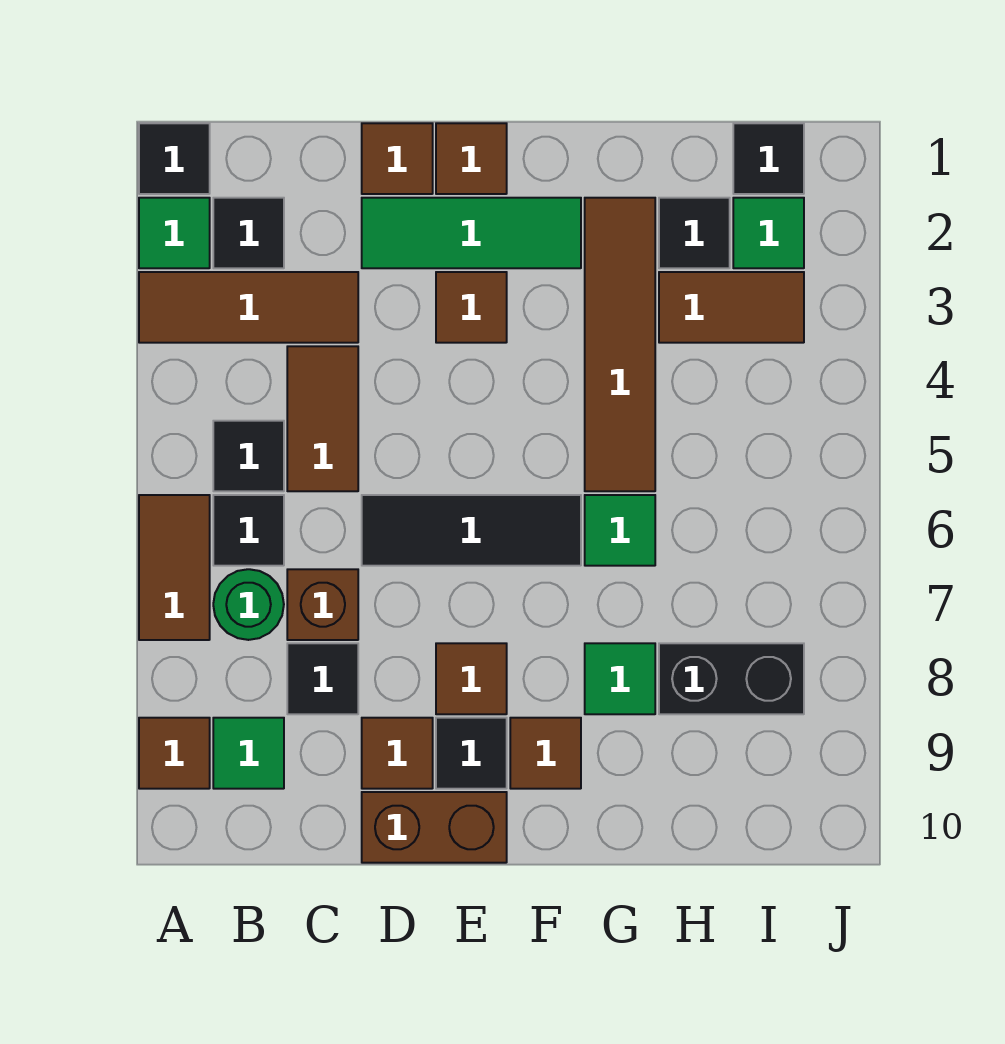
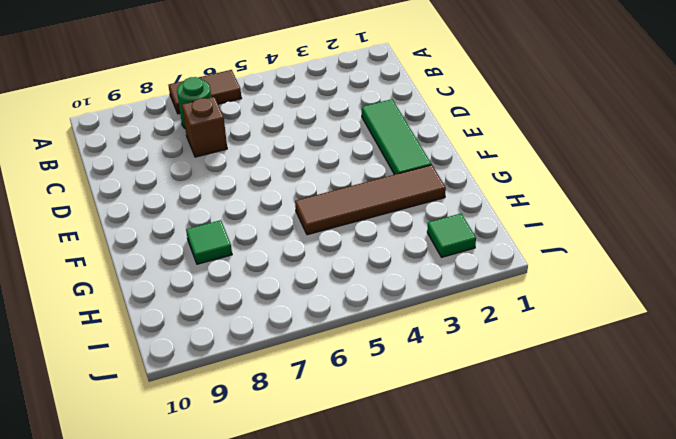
none -> black 1x1 tile [139,123,210,194]
none -> green 1x1 tile [139,198,210,268]
none -> brown 1x3 tile [139,272,358,343]
none -> brown 1x1 tile [139,718,210,789]

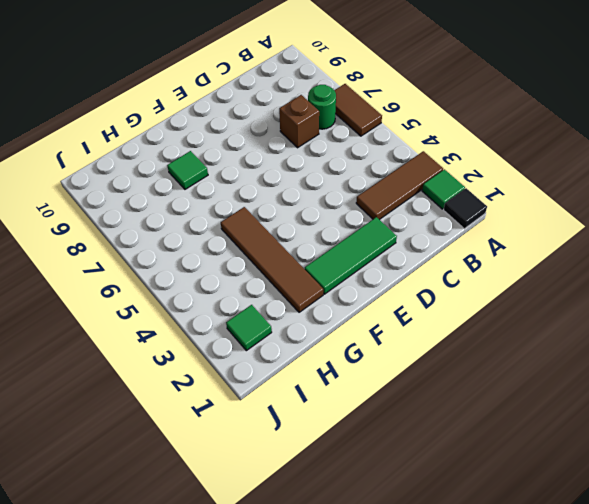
none -> brown 1x1 tile [139,718,210,789]
none -> black 1x1 tile [213,198,284,268]
none -> black 1x1 tile [213,421,284,491]
none -> black 1x1 tile [213,495,284,566]

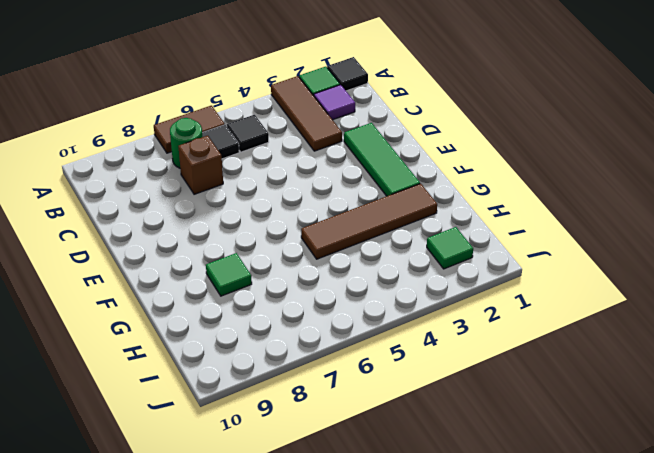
purple 1x1 tile [314,85,355,120] -> black 1x1 tile [213,198,284,268]
none -> brown 1x1 tile [139,718,210,789]
none -> green 1x1 tile [213,718,284,789]
none -> brown 1x2 tile [287,346,358,491]
none -> black 1x1 tile [287,643,358,714]

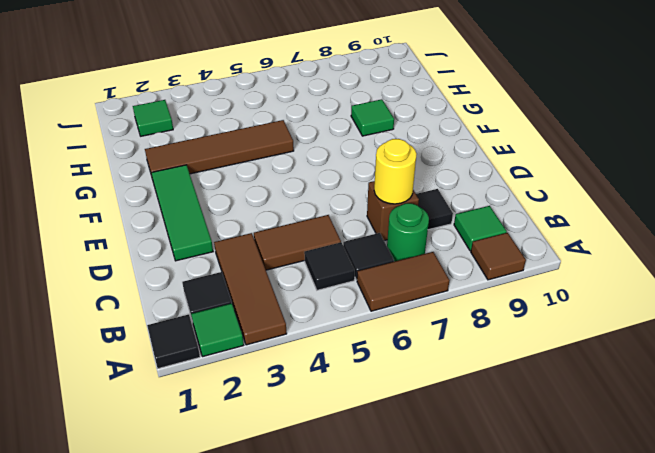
yellow 1x1 round brick [374,139,417,204] -> none
none -> brown 1x1 tile [362,123,433,194]
none -> black 1x3 tile [362,495,581,566]
none -> brown 1x1 tile [362,718,433,789]
none -> brown 1x2 brick [362,792,507,863]

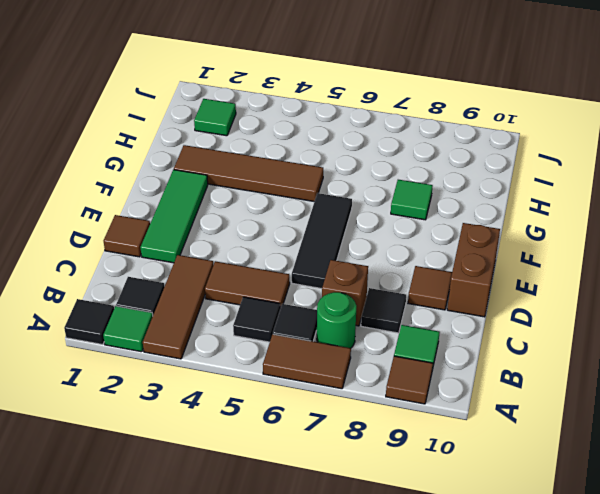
none -> brown 1x1 tile [436,123,507,194]
none -> brown 1x1 tile [436,272,507,343]
none -> brown 1x1 tile [436,643,507,714]
none -> black 1x1 tile [436,718,507,789]

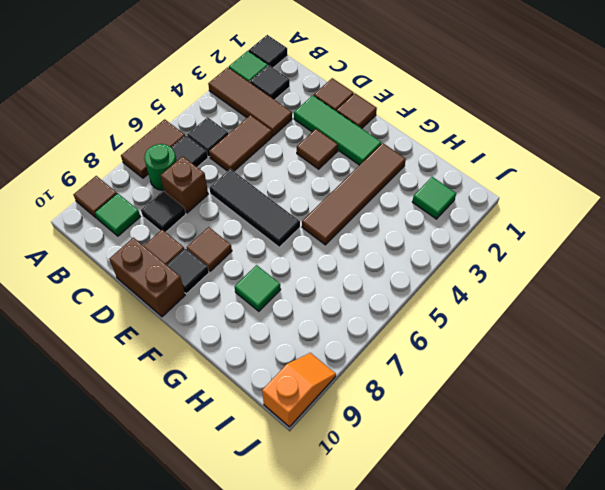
orange 1x2 slope [262,353,336,427] -> none
none -> brown 1x1 tile [510,718,581,789]
none -> green 1x1 tile [585,495,655,566]
none -> black 1x1 tile [659,198,730,268]
none -> brown 1x2 tile [659,272,804,343]

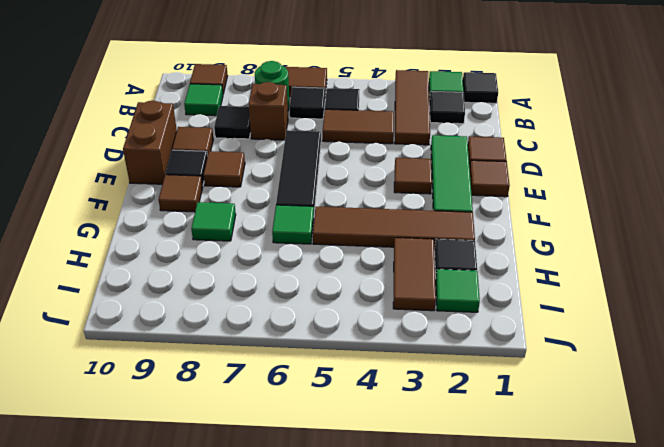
none -> black 1x2 brick [659,643,804,714]
none -> black 1x1 tile [733,123,804,194]

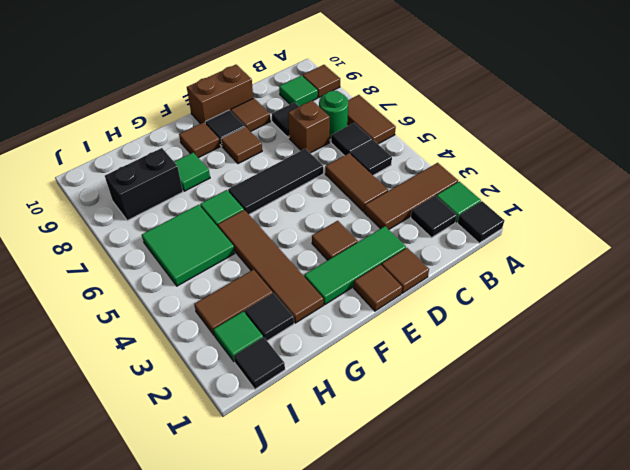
green 2x2 tile [142,205,235,286] -> none

